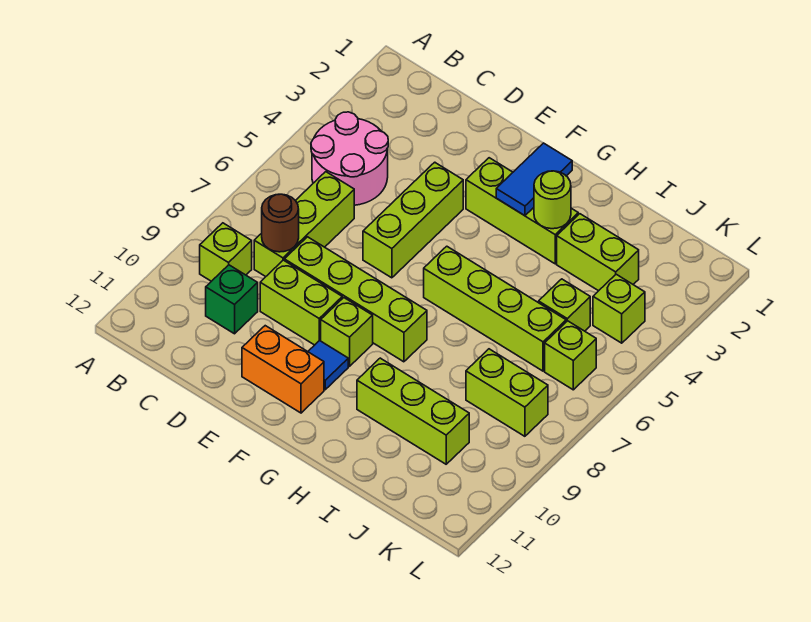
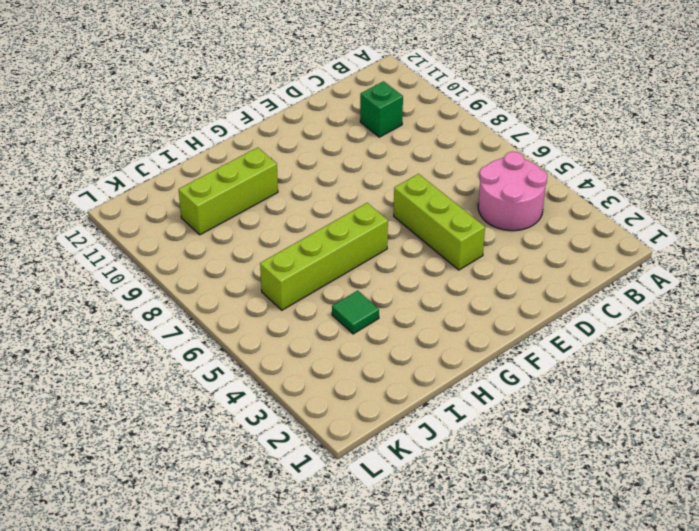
green 1x1 tile [332,291,379,334] -> none
none -> lime 1x1 brick [200,223,252,281]
none -> lime 1x3 brick [254,172,354,277]
none -> lime 1x4 brick [284,237,427,362]

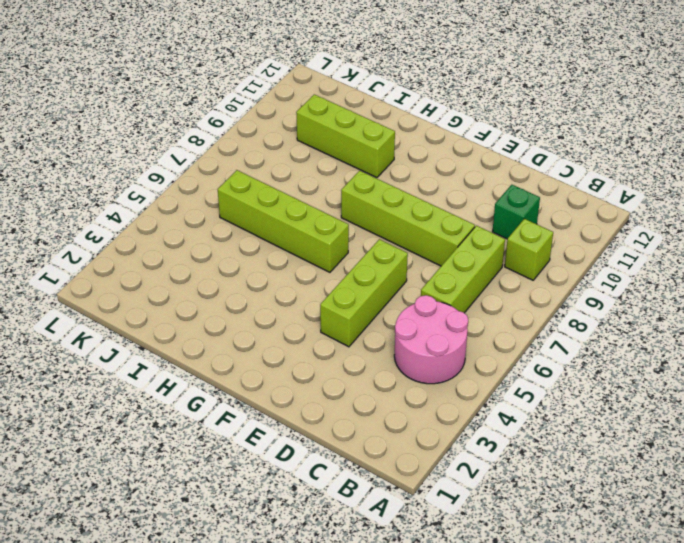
none -> lime 1x2 brick [260,260,342,345]
none -> orange 1x2 brick [242,326,324,413]
none -> lime 1x3 brick [466,158,578,264]

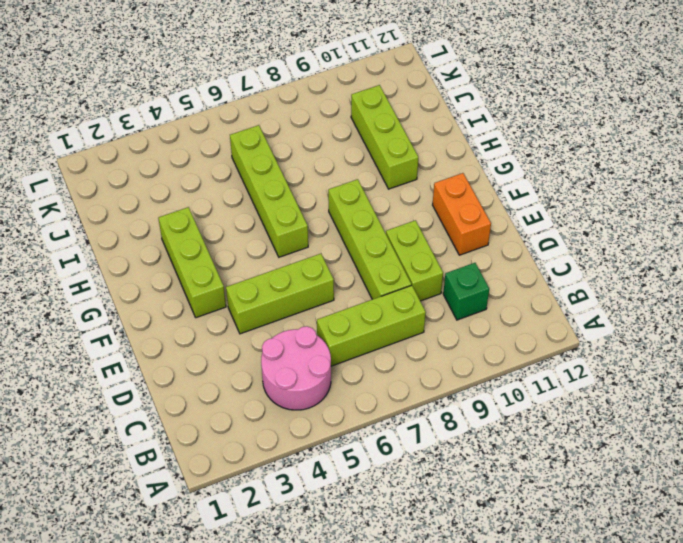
none -> lime 1x1 brick [200,223,252,281]
none -> lime 1x1 brick [321,298,373,366]
none -> blue 1x1 tile [308,340,348,390]

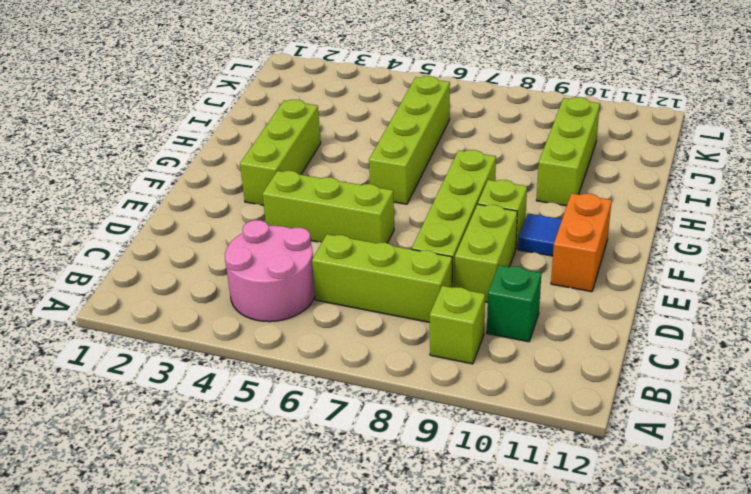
none -> lime 1x2 brick [557,214,639,291]
none -> lime 1x1 brick [539,279,590,331]
none -> lime 1x2 brick [466,349,548,436]

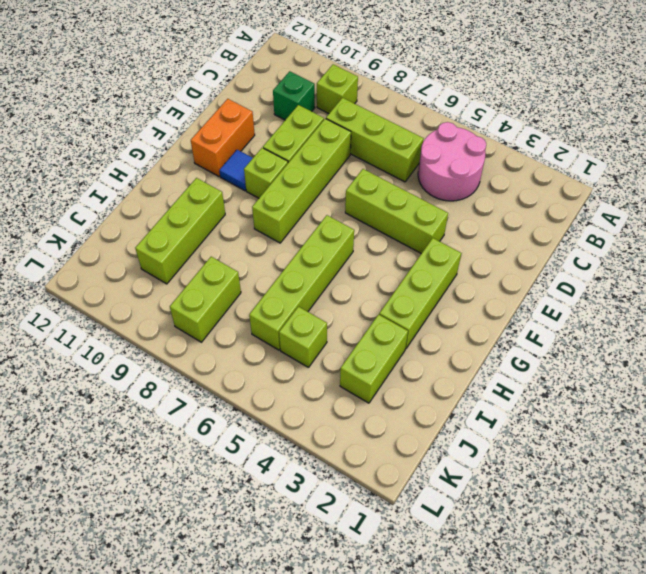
none -> lime 1x1 brick [593,274,645,343]
none -> lime 1x1 brick [545,321,596,390]
none -> brown 1x1 round brick [262,194,299,252]

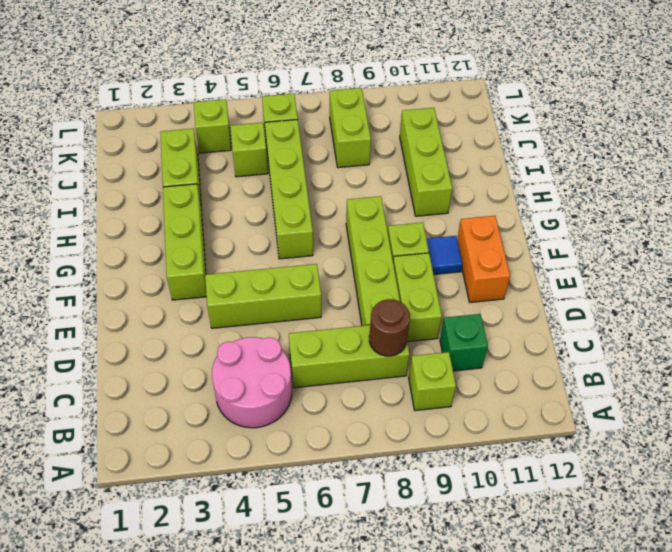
none -> blue 1x2 tile [496,143,572,216]
none -> lime 1x1 round brick [534,171,571,229]

